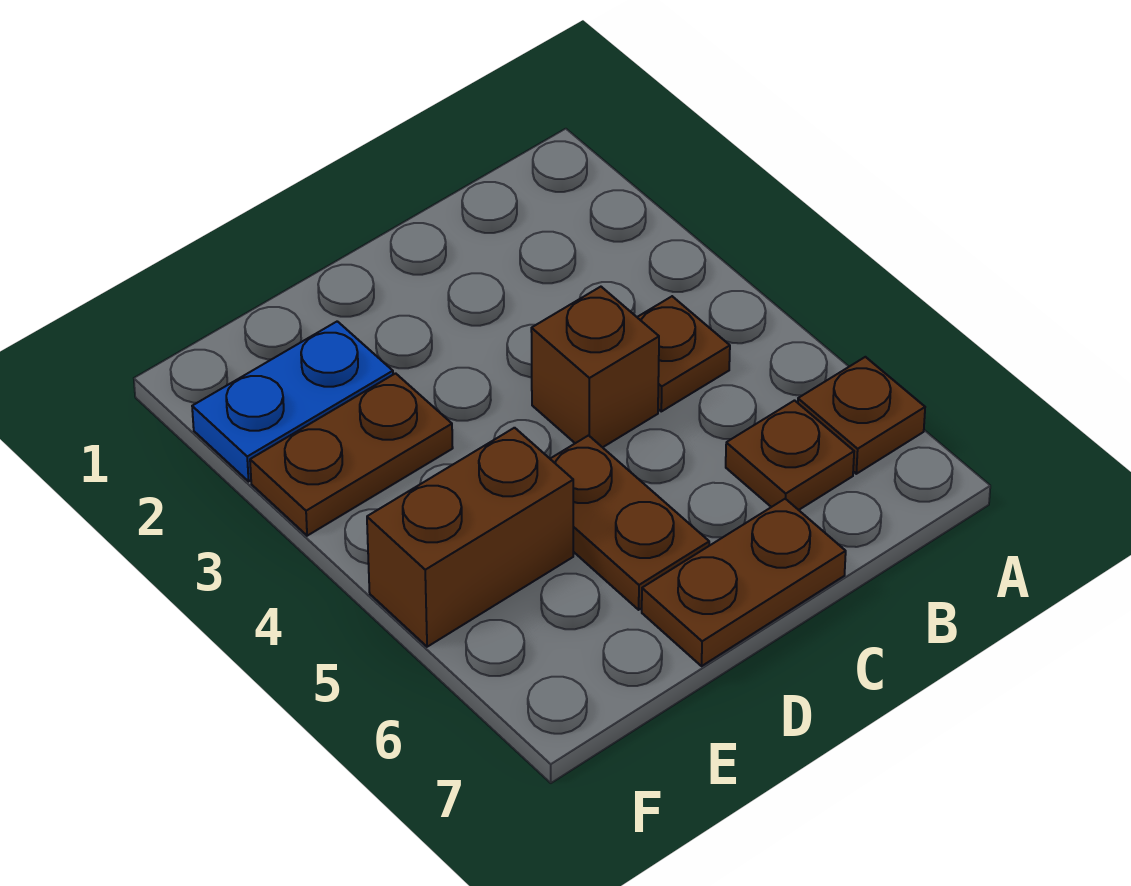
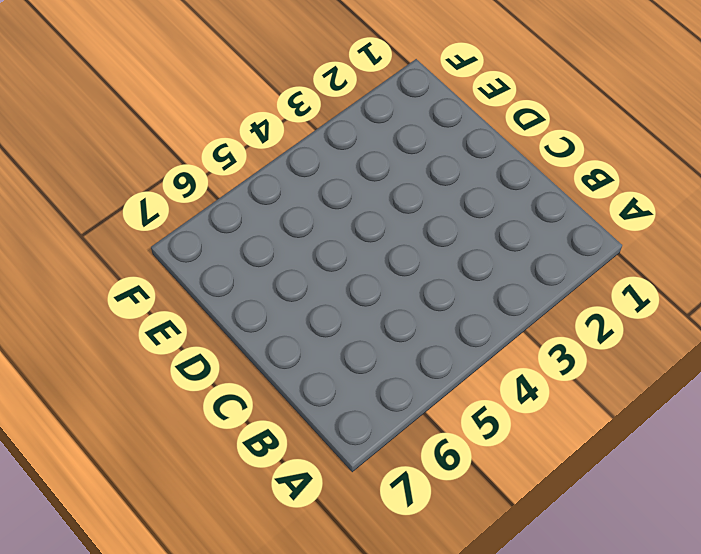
none -> brown 1x1 plate [798,357,925,474]
none -> brown 1x1 plate [637,296,730,411]

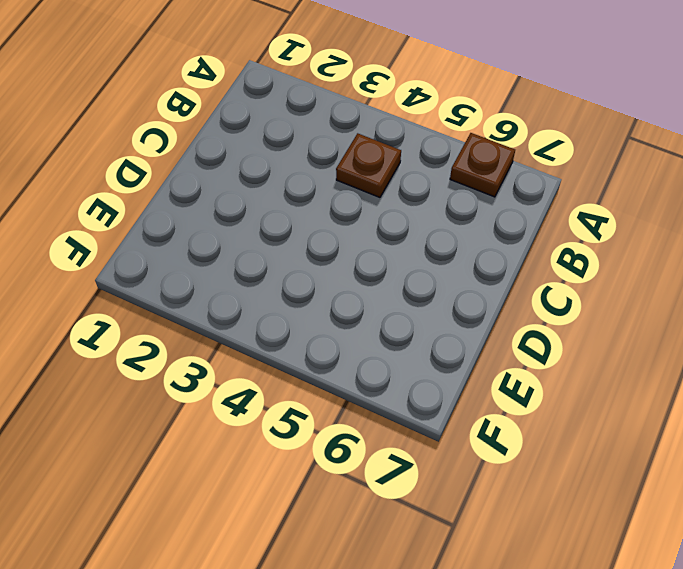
none -> brown 1x1 plate [726,401,854,510]
none -> brown 1x1 brick [531,287,659,447]

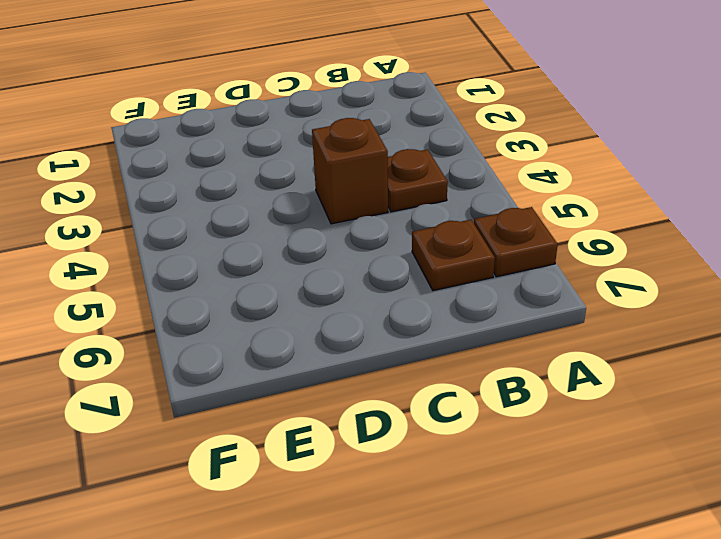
none -> brown 1x2 plate [642,499,846,666]
none -> brown 1x2 plate [550,435,709,610]

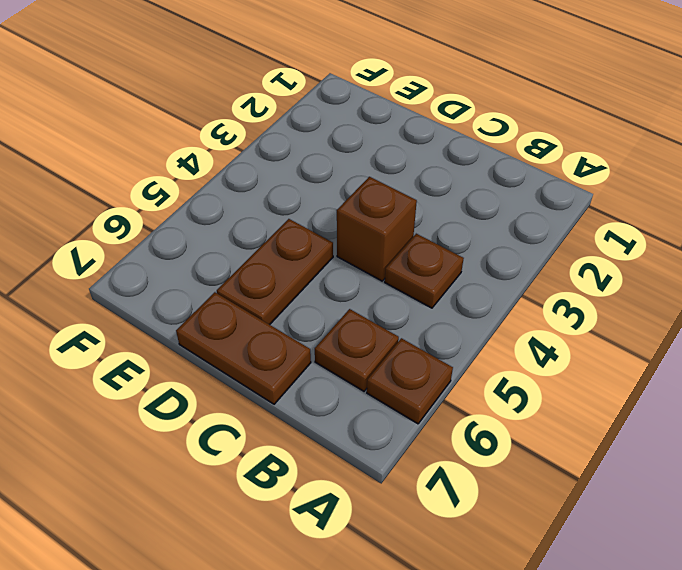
none -> blue 1x2 plate [192,321,393,481]
none -> brown 1x2 plate [250,373,453,536]

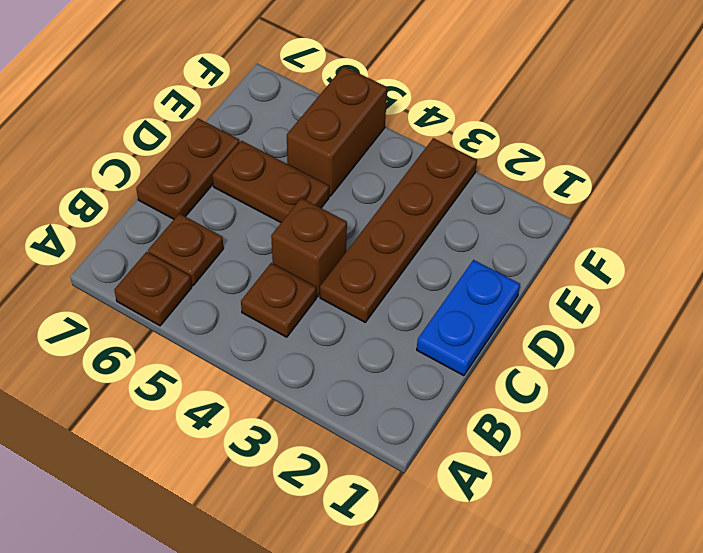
blue 1x2 plate [417,260,520,376] -> blue 1x2 plate moved to [192,321,393,481]
brown 1x4 plate [320,138,477,322] -> brown 1x2 plate [250,373,453,536]

